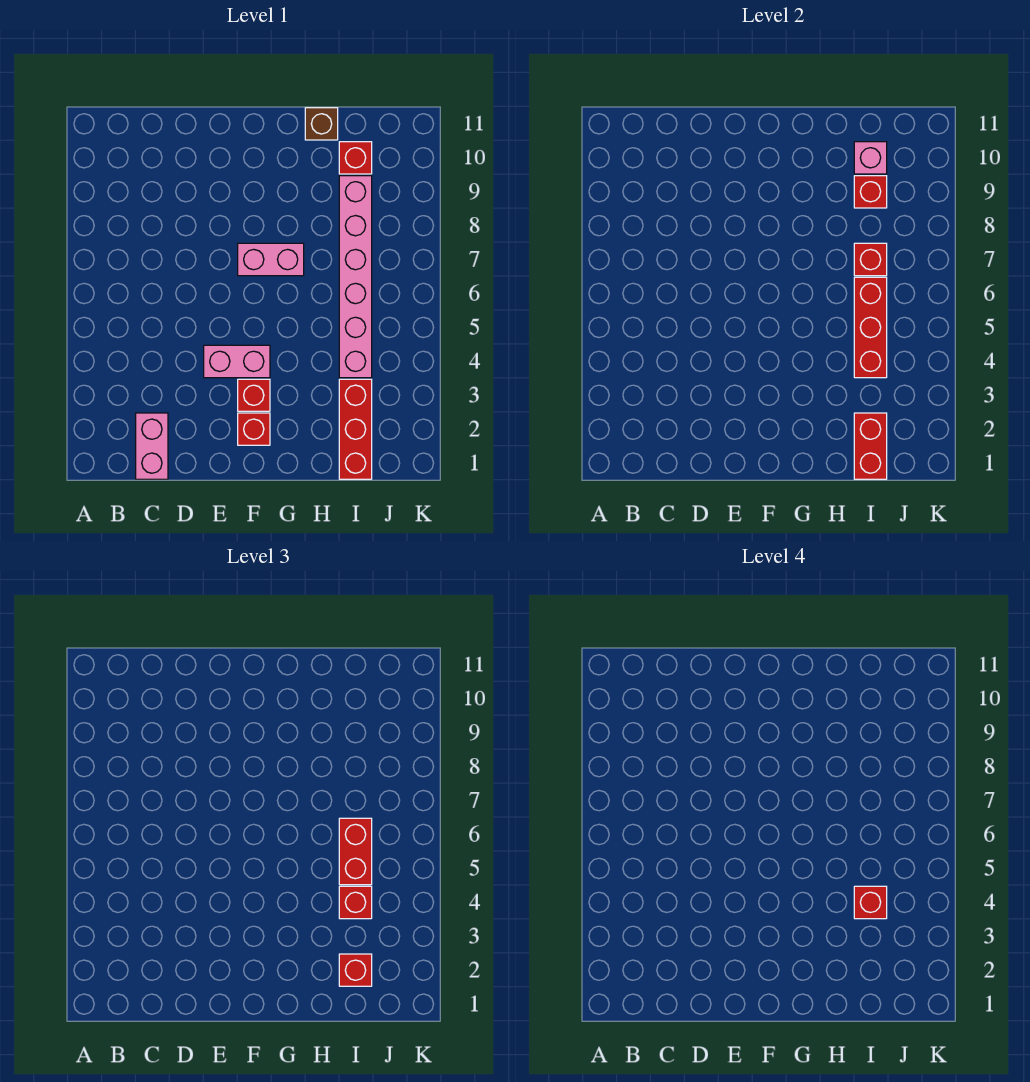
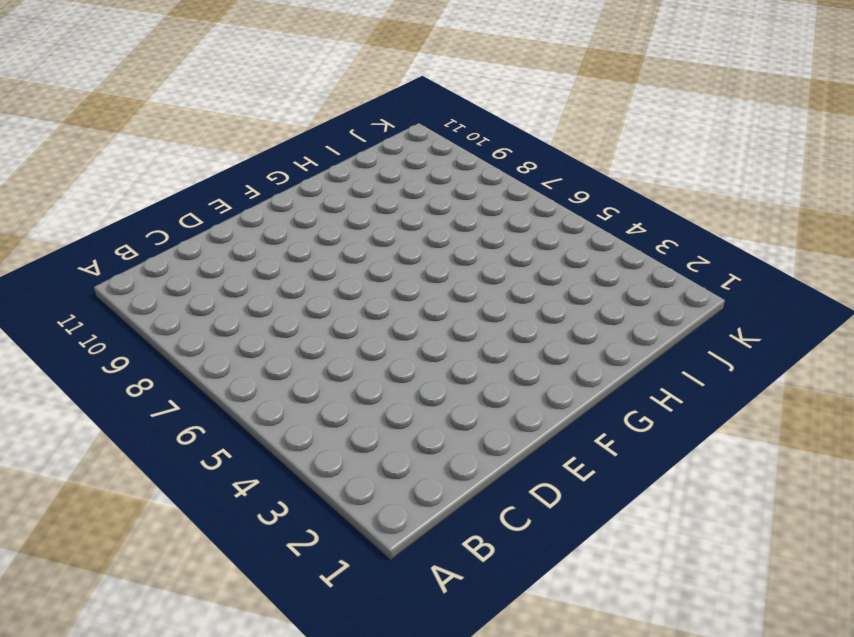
none -> pink 1x2 brick [136,413,168,479]
none -> pink 1x2 brick [204,345,270,378]
none -> red 1x1 brick [238,413,270,445]

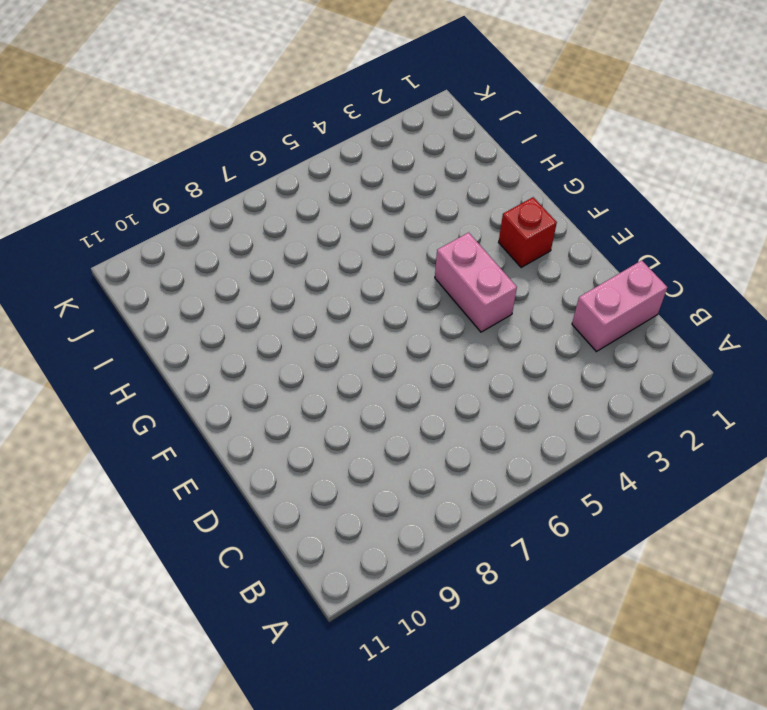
none -> red 1x1 brick [238,379,270,411]
none -> pink 1x2 brick [238,243,304,276]
none -> brown 1x1 brick [305,108,338,140]

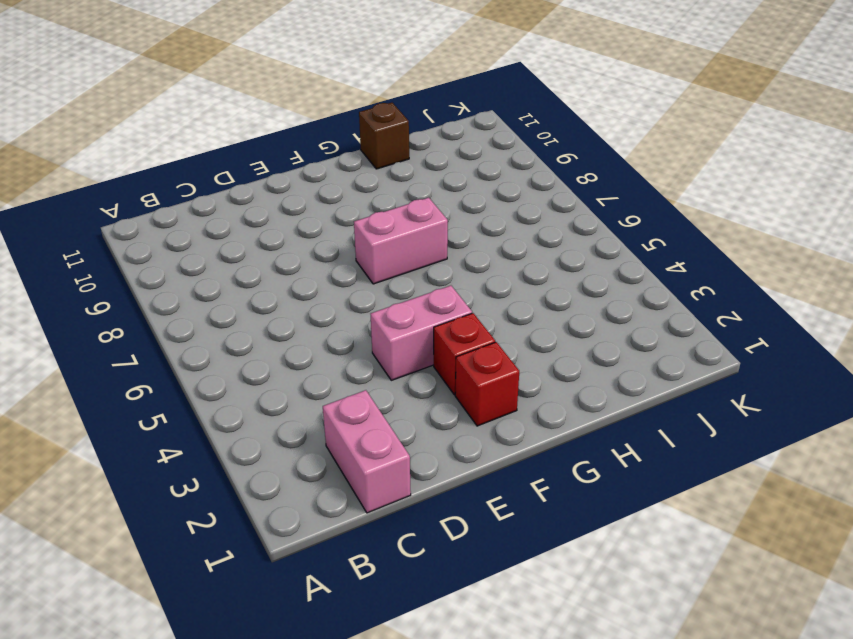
none -> red 1x3 brick [339,379,372,479]
none -> pink 1x6 brick [339,176,372,378]
none -> red 1x1 brick [339,142,372,174]

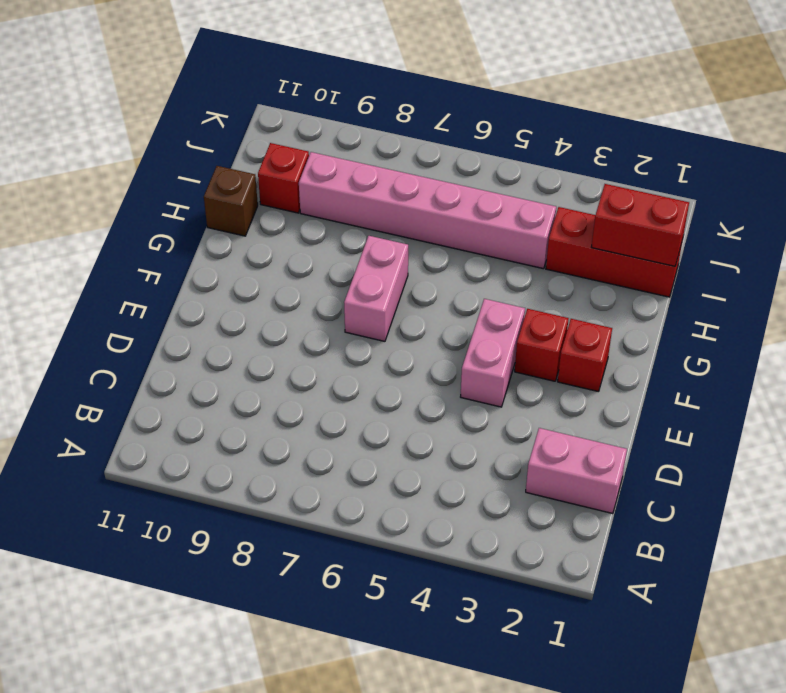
none -> red 1x3 brick [854,277,887,378]
none -> red 1x1 brick [854,243,887,276]
none -> red 1x1 brick [854,176,887,208]

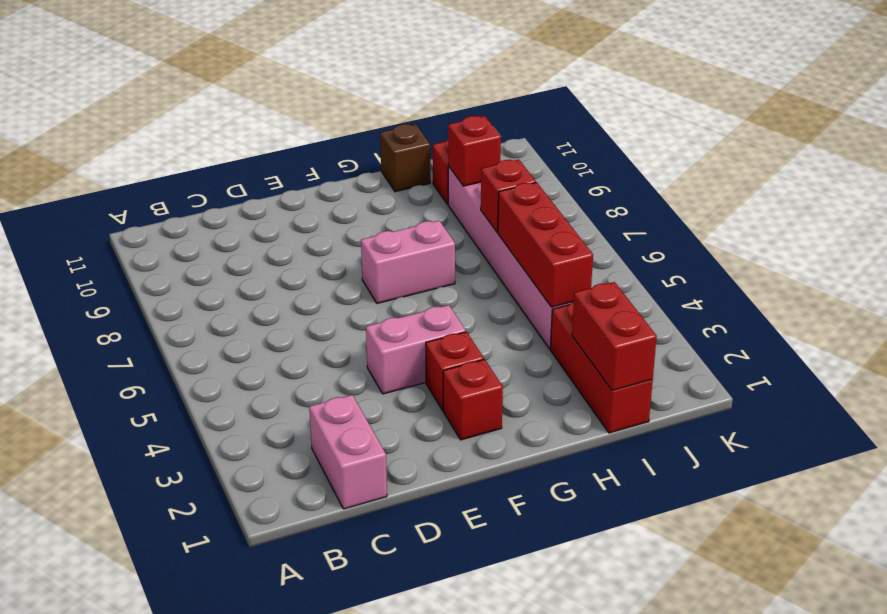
none -> pink 1x1 brick [854,142,887,174]
none -> red 1x1 brick [339,954,372,986]
none -> red 1x1 brick [339,886,372,919]

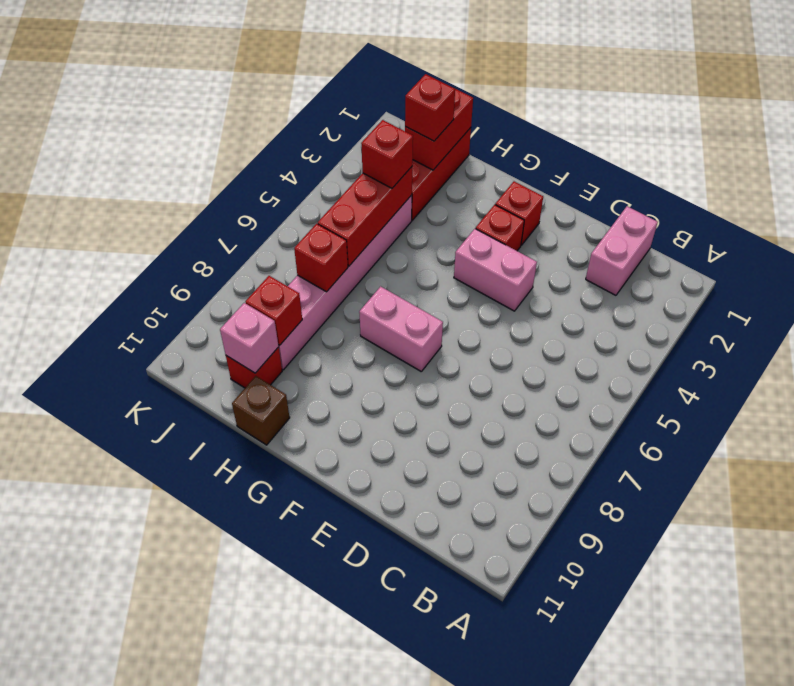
none -> red 1x2 brick [339,818,372,885]
none -> red 1x1 brick [854,886,887,919]

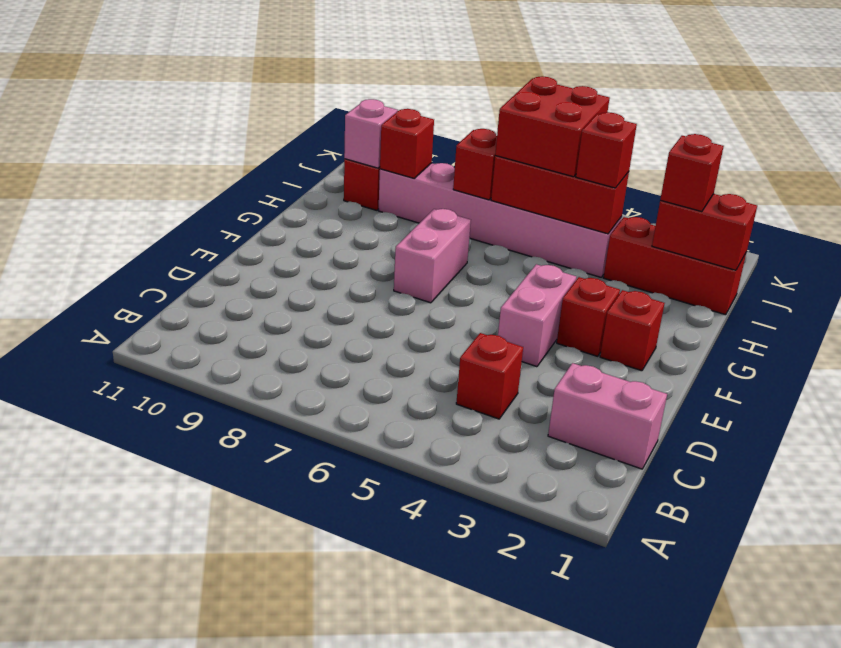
red 1x1 brick [456,333,523,419] -> red 1x1 brick moved to [854,886,887,919]
red 2x2 brick [495,76,610,177] -> red 1x2 brick [339,818,372,885]
none -> brown 1x1 brick [305,108,338,140]

